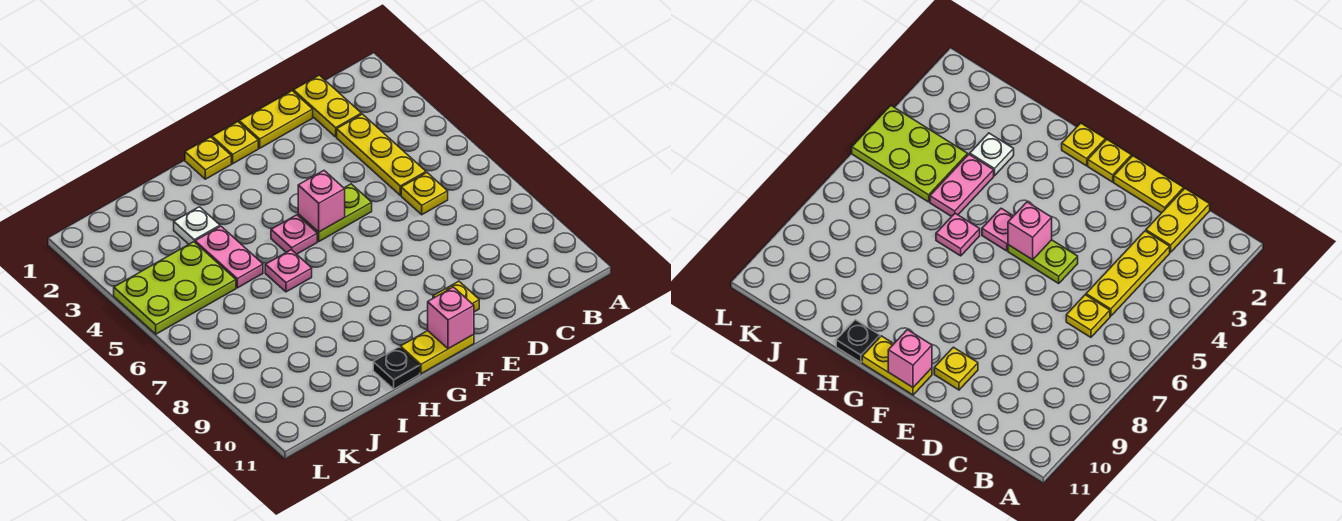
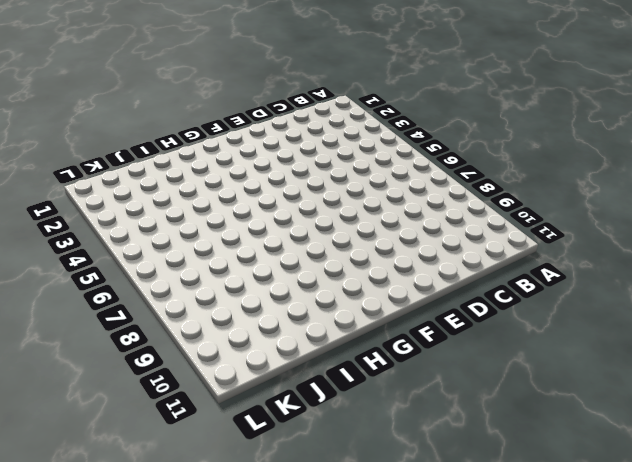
none -> yellow 1x2 plate [293,75,361,137]
none -> yellow 1x3 plate [337,114,426,195]
none -> yellow 1x1 plate [401,173,448,215]

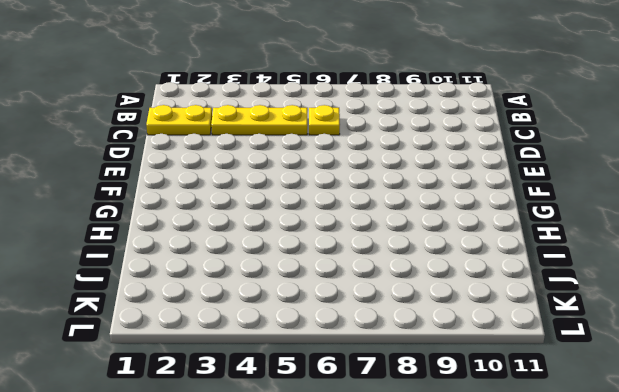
none -> yellow 1x2 plate [239,91,313,148]
none -> lime 1x2 plate [298,184,372,241]
none -> yellow 1x1 plate [433,281,479,312]

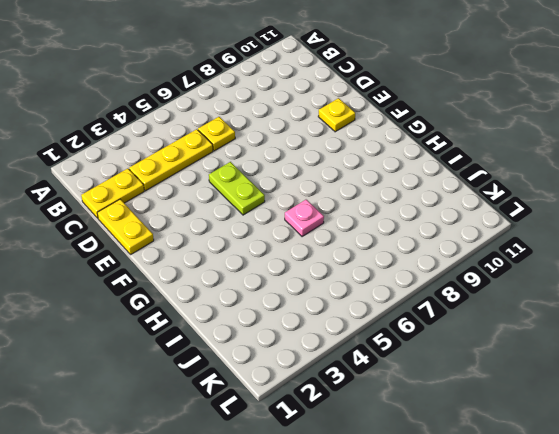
none -> yellow 1x1 plate [212,122,258,164]
none -> yellow 1x2 plate [400,331,474,374]
none -> yellow 1x1 plate [185,137,231,179]

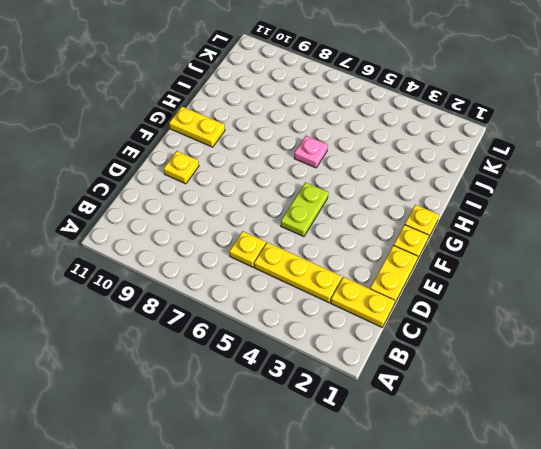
yellow 1x2 plate [169,107,225,147] -> yellow 1x2 plate turned to [400,331,474,374]
none -> pink 1x1 plate [271,215,317,254]
none -> black 1x1 plate [373,347,420,389]
none -> white 1x1 plate [174,207,220,244]

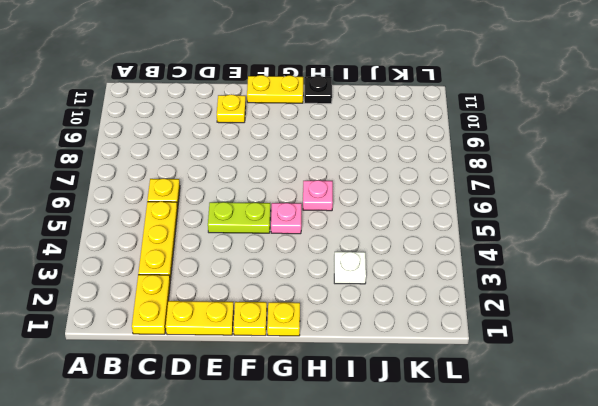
none -> pink 1x2 plate [195,226,263,288]
none -> lime 2x3 plate [114,242,236,334]
none -> pink 1x1 brick [298,171,345,232]

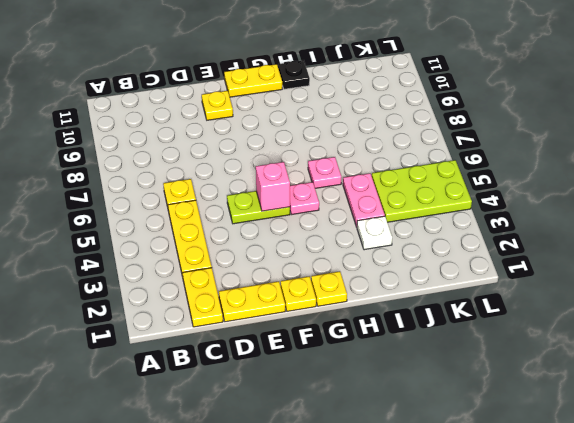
none -> pink 1x1 brick [428,287,474,349]

